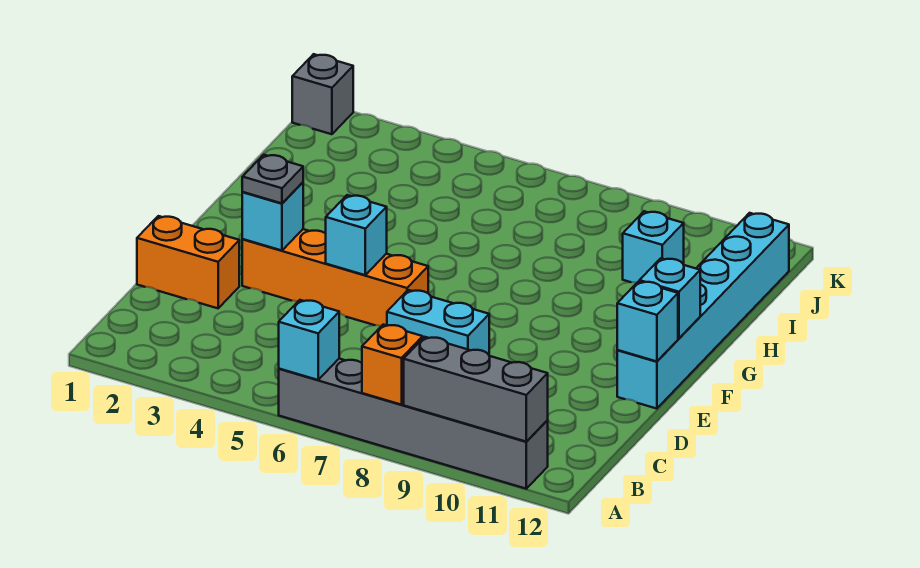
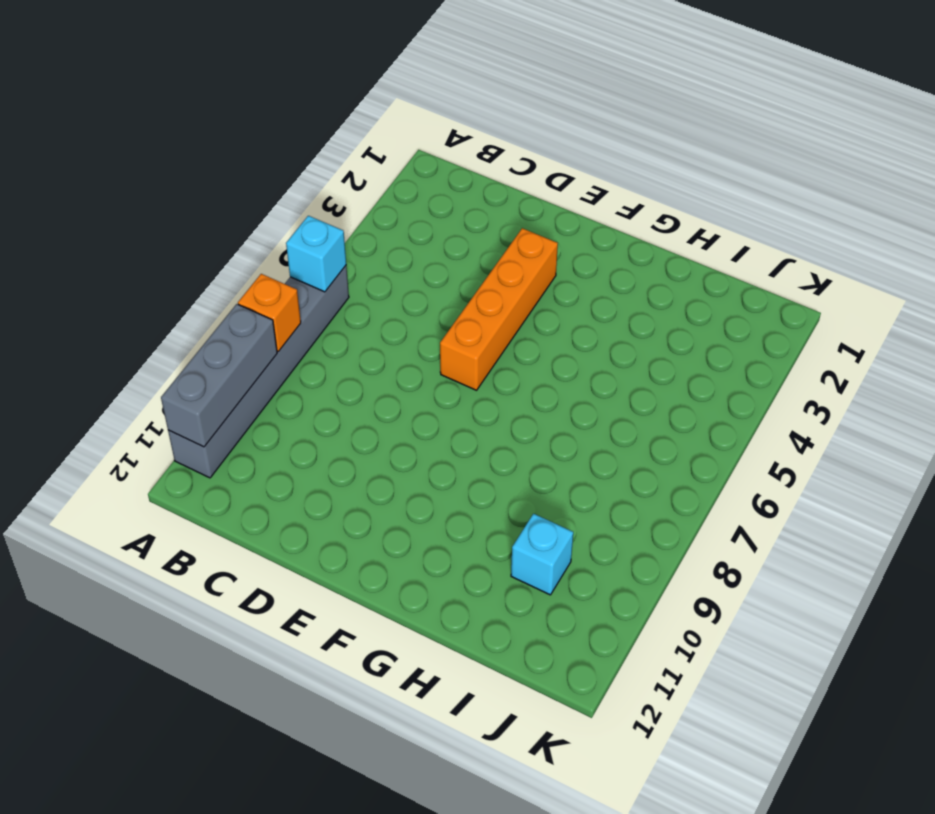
none -> orange 1x2 brick [137,216,239,308]
none -> cyan 1x2 brick [387,290,489,355]
none -> cyan 1x6 brick [617,213,789,409]

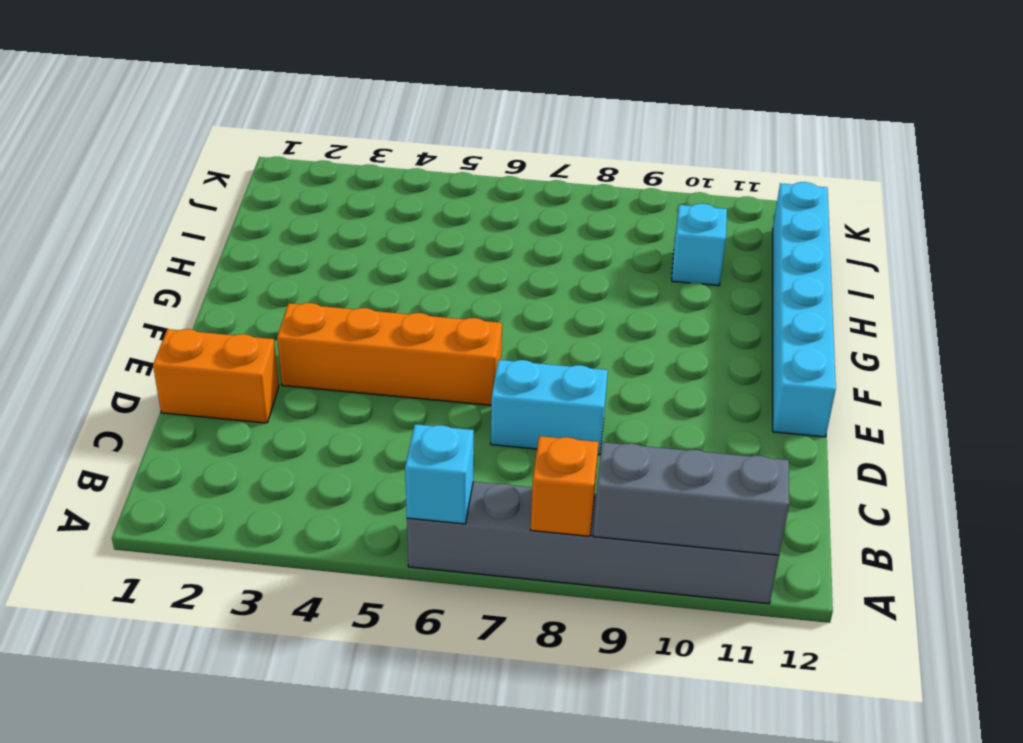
none -> grey 1x1 brick [292,54,353,134]
none -> cyan 1x1 brick [242,182,303,251]
none -> cyan 1x1 brick [326,195,387,275]

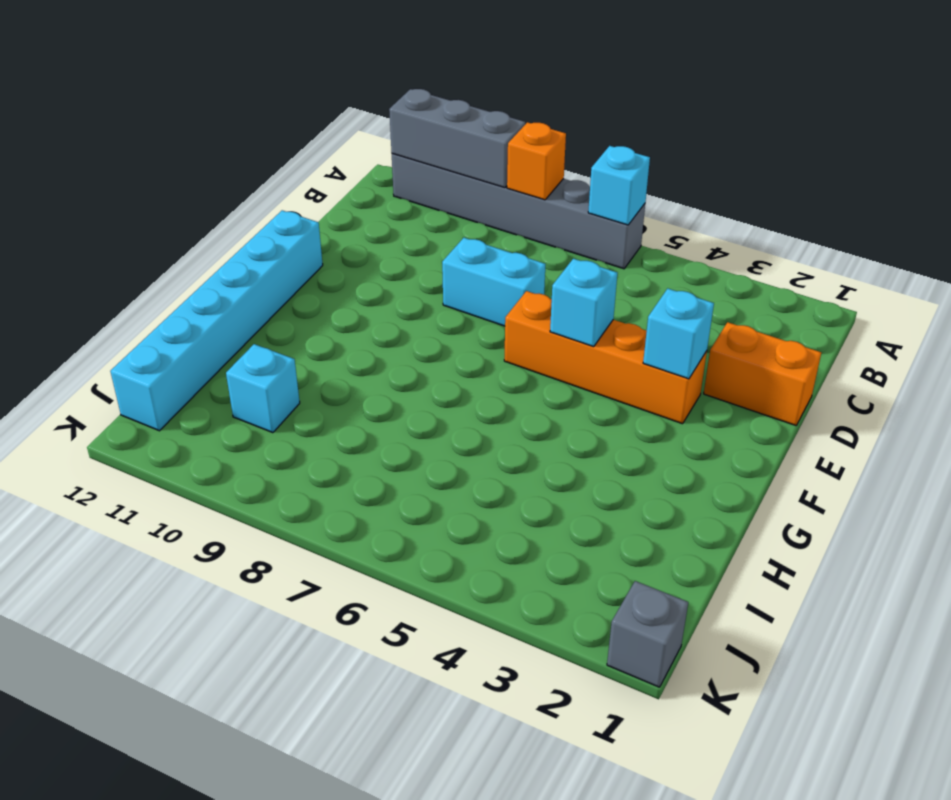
none -> cyan 1x1 brick [617,281,678,361]
none -> cyan 1x1 brick [640,258,700,338]
none -> grey 1x1 plate [242,155,303,203]

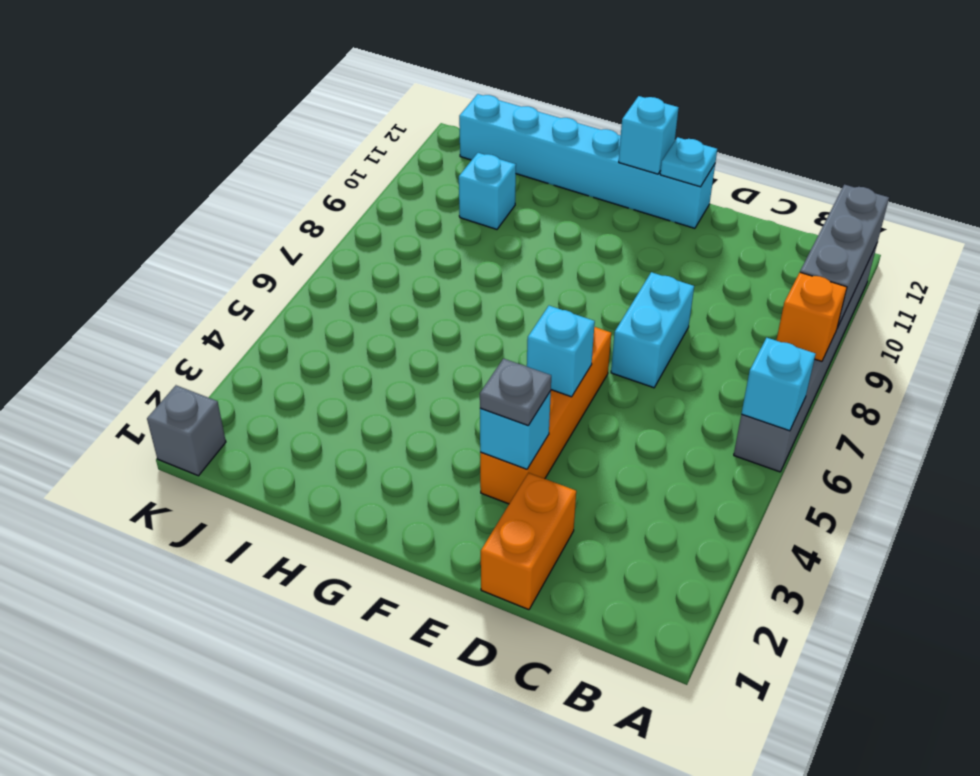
cyan 1x1 plate [660,137,717,187] -> cyan 1x1 brick [617,281,678,361]

